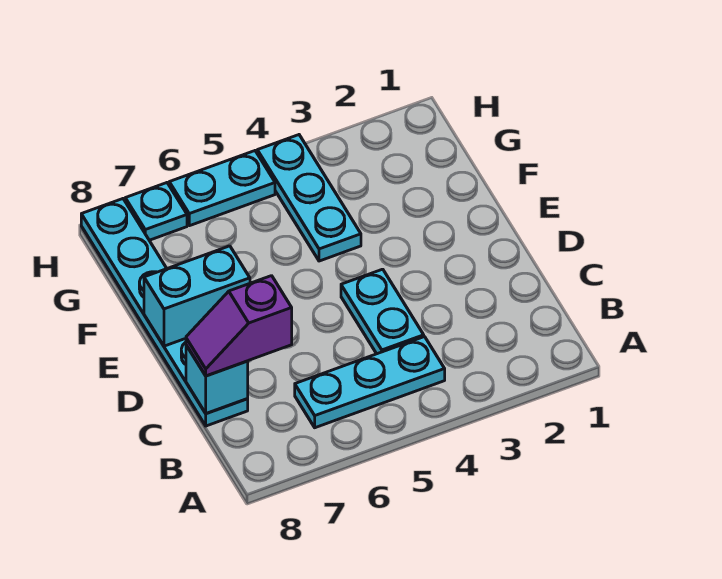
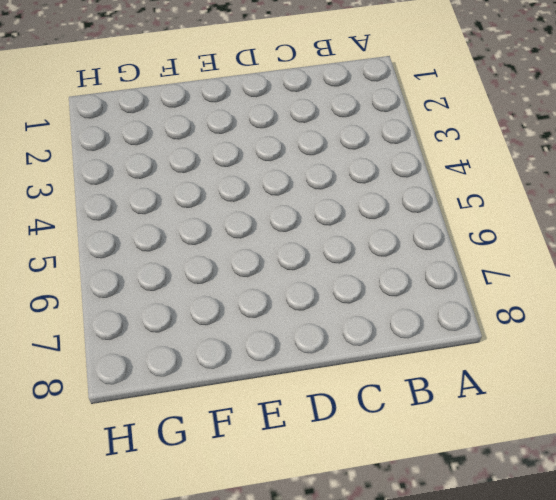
none -> cyan 1x3 plate [295,337,445,428]
none -> cyan 1x2 plate [341,269,424,354]

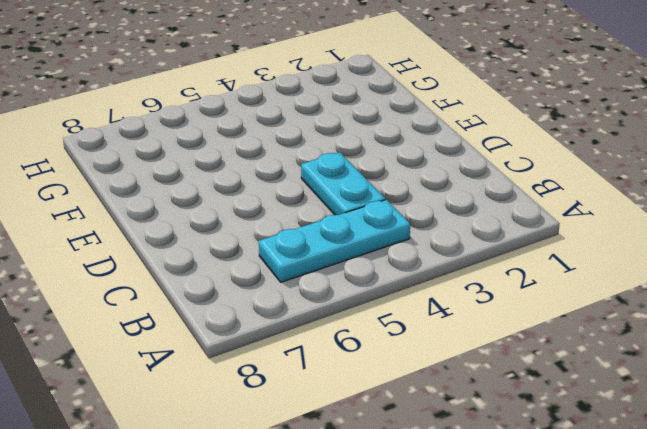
none -> cyan 1x6 plate [81,199,248,426]
none -> cyan 1x3 plate [257,135,361,261]

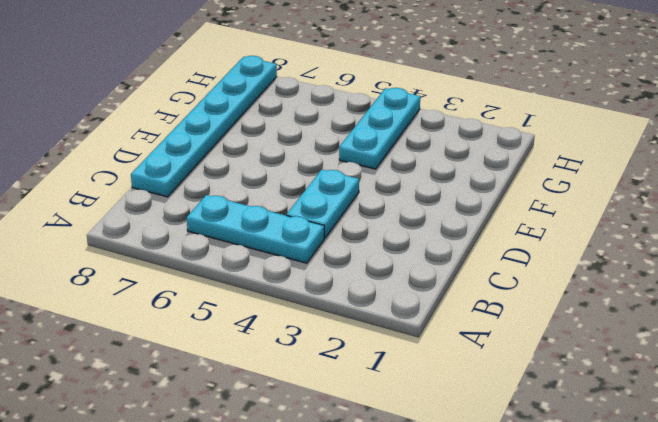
none -> cyan 1x2 plate [169,151,275,226]
none -> cyan 1x1 plate [125,183,187,240]

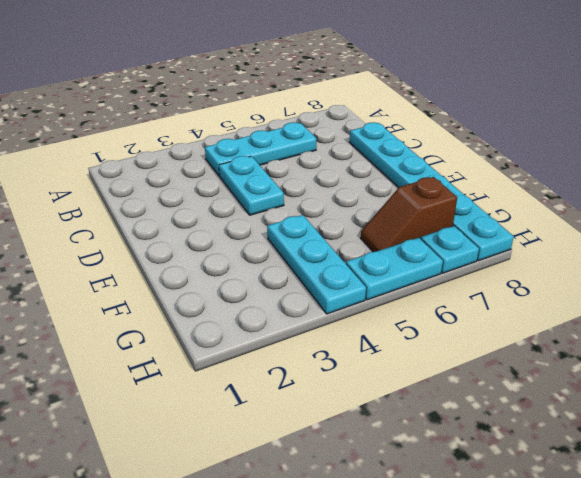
brown 1x2 slope [361,177,457,252] -> none
none -> cyan 1x1 brick [186,345,248,414]
none -> cyan 1x2 brick [144,246,250,346]

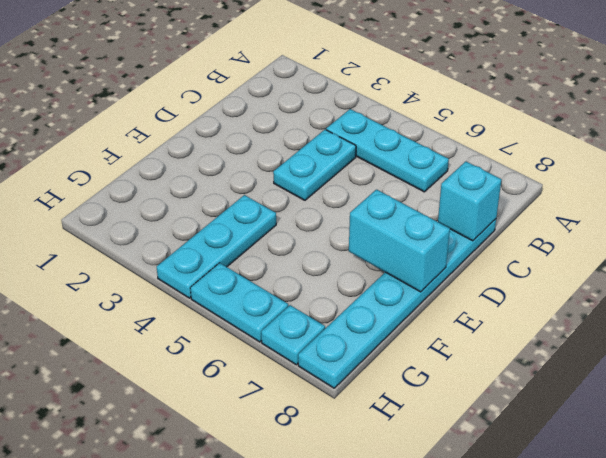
none -> purple 1x2 slope [186,276,292,376]

